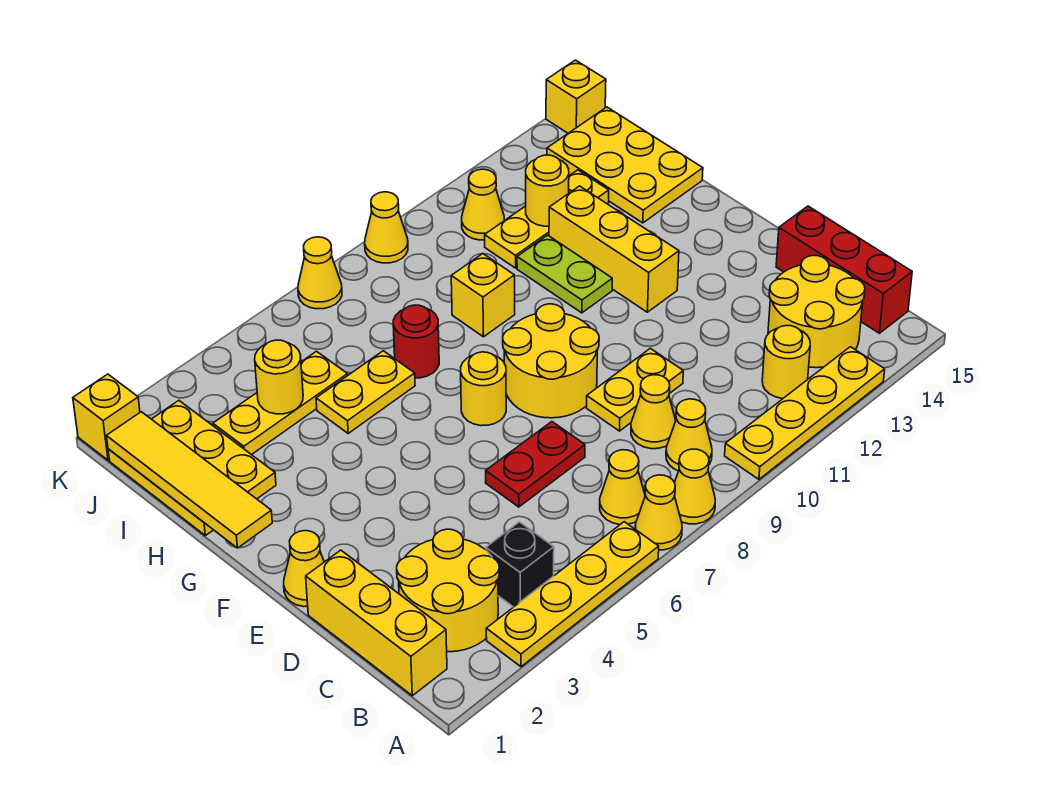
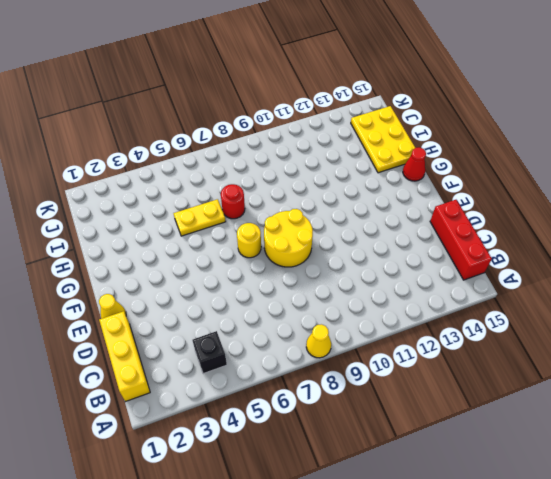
red 1x1 cone [403,147,426,181] -> none
none -> yellow 1x4 plate [486,522,659,667]
none -> yellow 1x1 cone [635,475,682,550]
none -> yellow 1x4 plate [725,347,885,479]
none -> yellow 2x2 round brick [397,529,499,652]

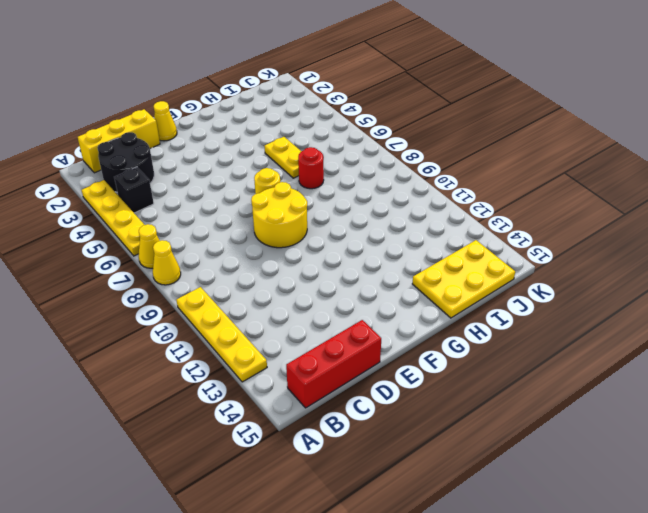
black 2x2 round brick [97,132,154,192] -> yellow 2x2 round brick [397,529,499,652]
none -> yellow 1x1 cone [600,450,645,525]
none -> yellow 1x1 cone [666,399,712,471]
none -> yellow 1x1 round brick [762,326,810,399]
none -> yellow 2x2 round brick [768,255,865,368]

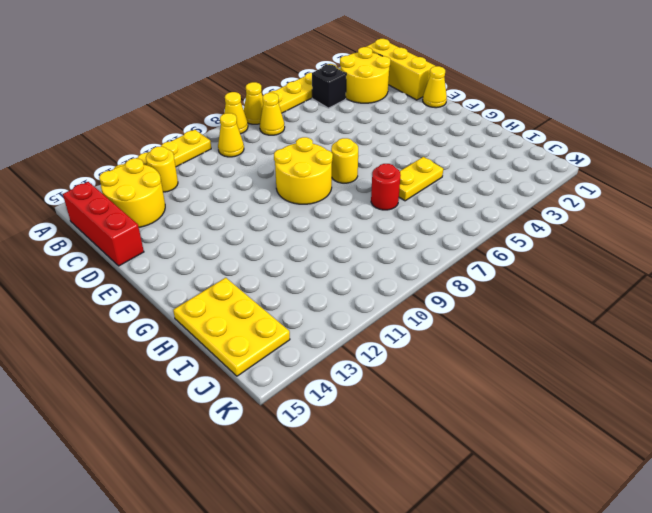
none -> yellow 1x1 cone [631,375,676,449]
none -> red 1x2 plate [486,422,585,507]
none -> yellow 1x2 plate [587,348,683,431]
none -> yellow 1x3 brick [549,186,679,312]

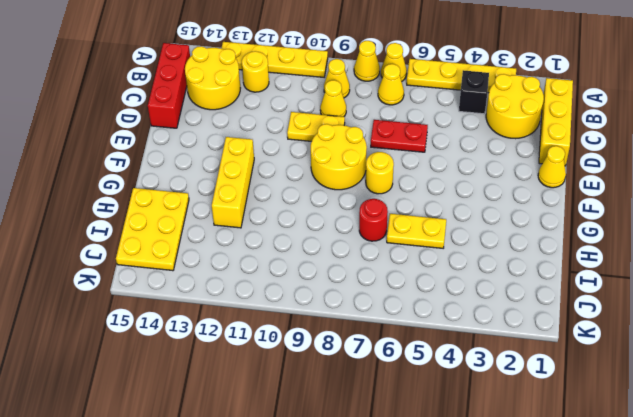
none -> lime 1x2 plate [517,235,612,313]
none -> yellow 2x3 plate [108,401,276,536]
none -> yellow 1x1 brick [451,254,515,337]
none -> yellow 1x3 plate [213,351,348,455]

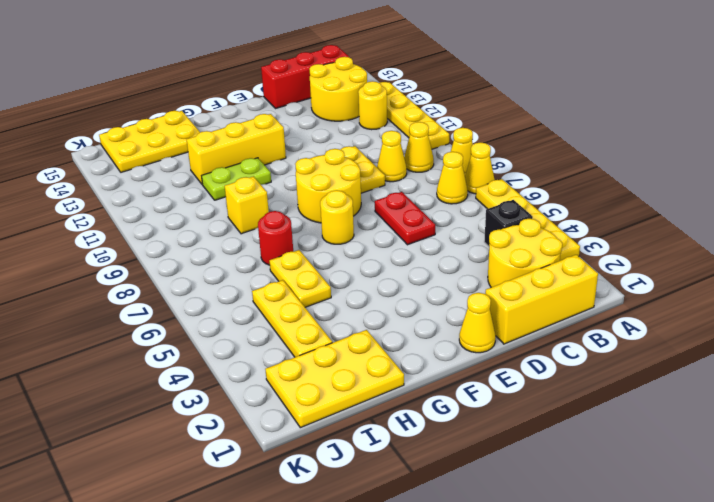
none -> yellow 1x3 plate [485,170,609,268]
none -> yellow 1x1 cone [462,169,504,240]
none -> yellow 1x1 brick [73,374,140,460]
none -> yellow 1x1 cone [298,237,342,309]

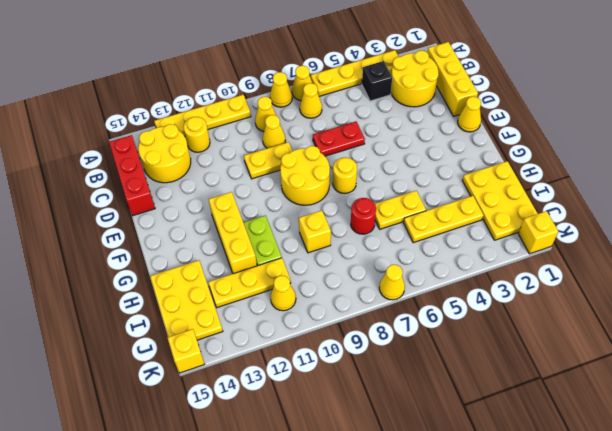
none -> yellow 1x1 cone [365,192,408,263]
none -> yellow 1x4 tile [107,412,272,548]
none -> yellow 1x1 round brick [255,340,303,414]
none -> yellow 1x1 round brick [526,155,569,226]

